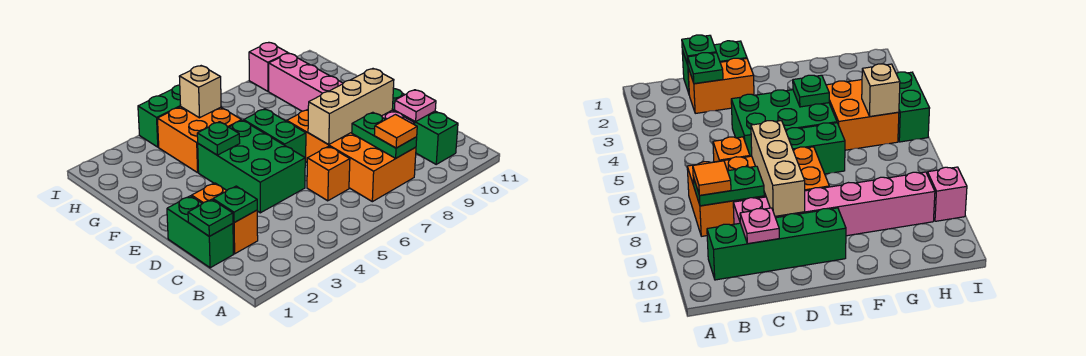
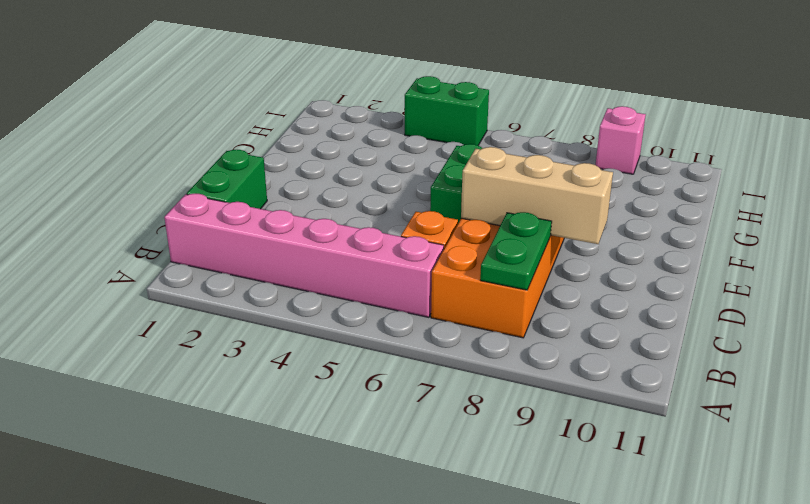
pink 1x6 brick [164,193,444,317] -> pink 1x6 brick turned to [269,53,415,124]
none -> green 1x4 brick [392,89,458,164]
none -> orange 1x2 brick [192,183,258,254]
none -> green 2x3 brick [198,120,305,213]

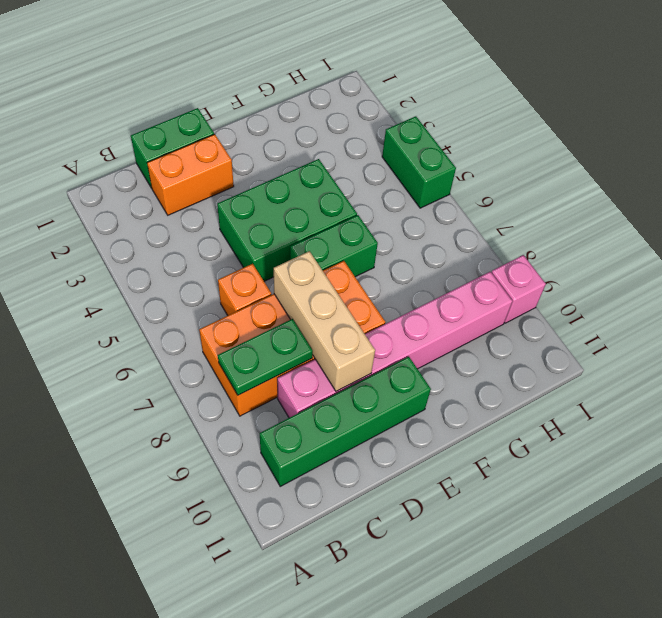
none -> orange 2x2 brick [157,107,242,173]
none -> green 1x1 plate [188,199,233,236]
none -> green 1x1 plate [213,186,257,222]

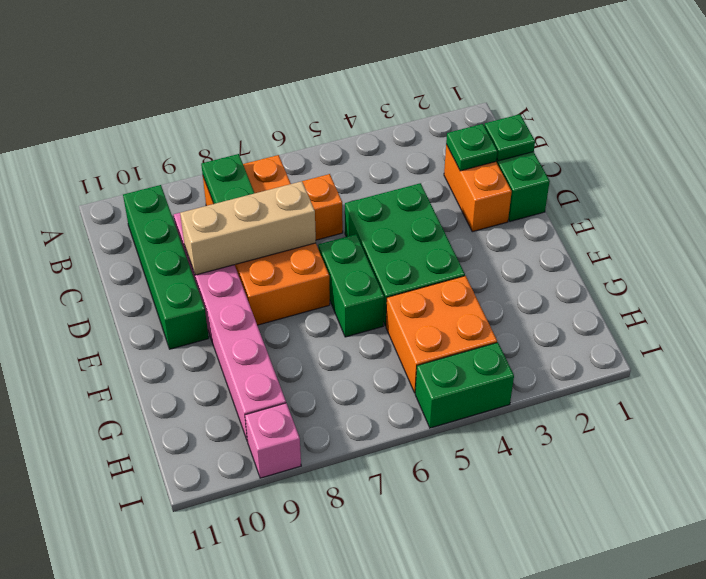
none -> pink 1x1 plate [395,90,436,122]
none -> green 1x1 plate [197,122,240,155]
none -> tan 1x1 brick [179,66,221,118]

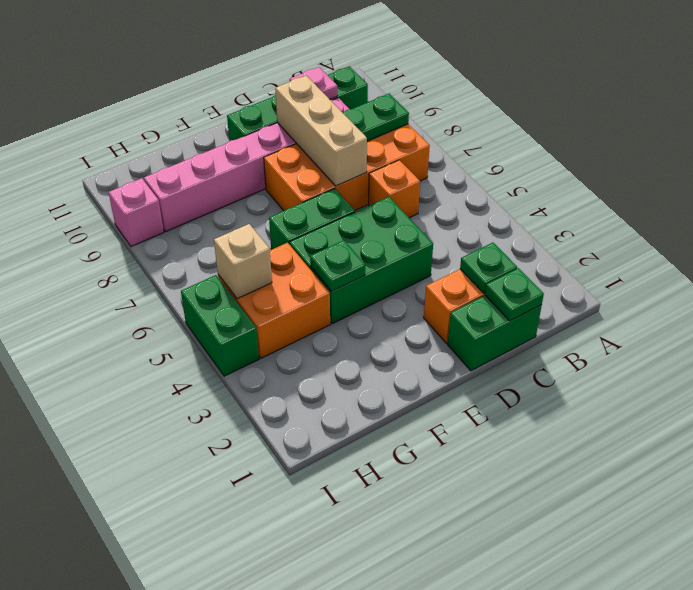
none -> orange 1x1 tile [374,115,417,148]

